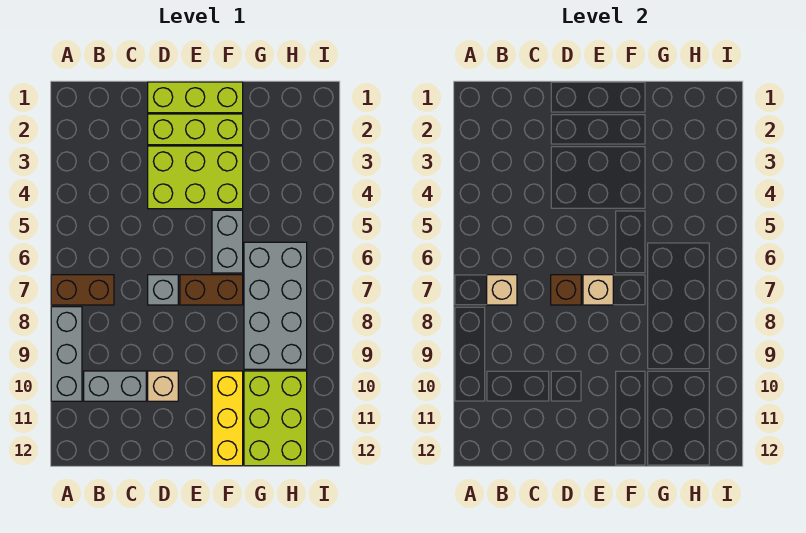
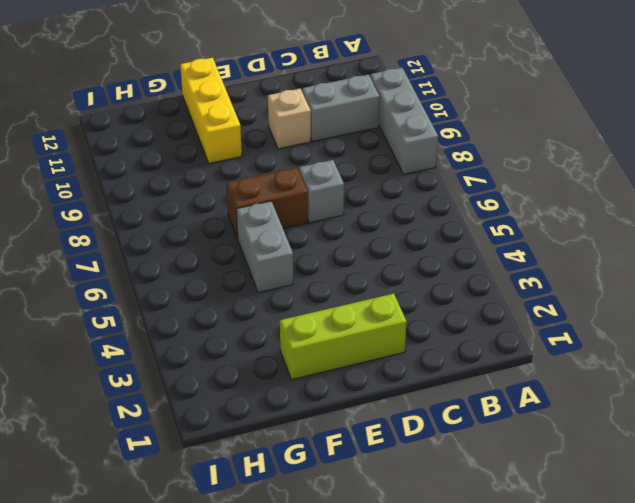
none -> brown 1x2 brick [51,275,114,305]
none -> lime 1x3 brick [148,82,243,113]
none -> lime 2x3 brick [148,146,243,209]

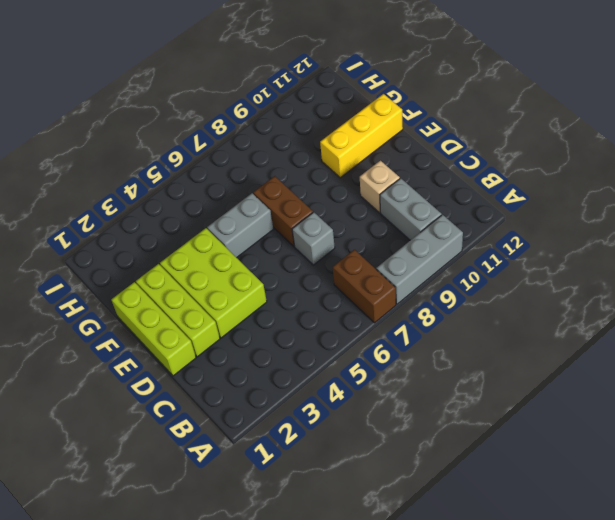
none -> grey 2x4 brick [244,242,307,369]
none -> lime 2x3 brick [244,371,307,466]
none -> tan 1x1 brick [487,275,517,305]

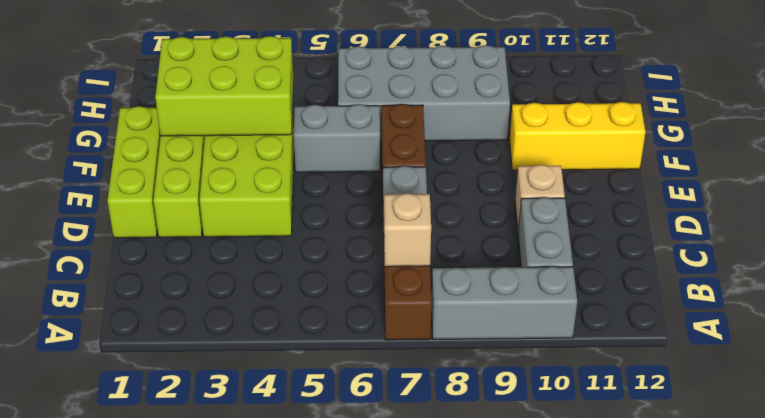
lime 2x3 brick [155,36,293,136] -> lime 2x3 brick moved to [244,371,307,466]
none -> brown 1x1 brick [551,275,581,305]
none -> tan 1x1 brick [583,275,613,305]

